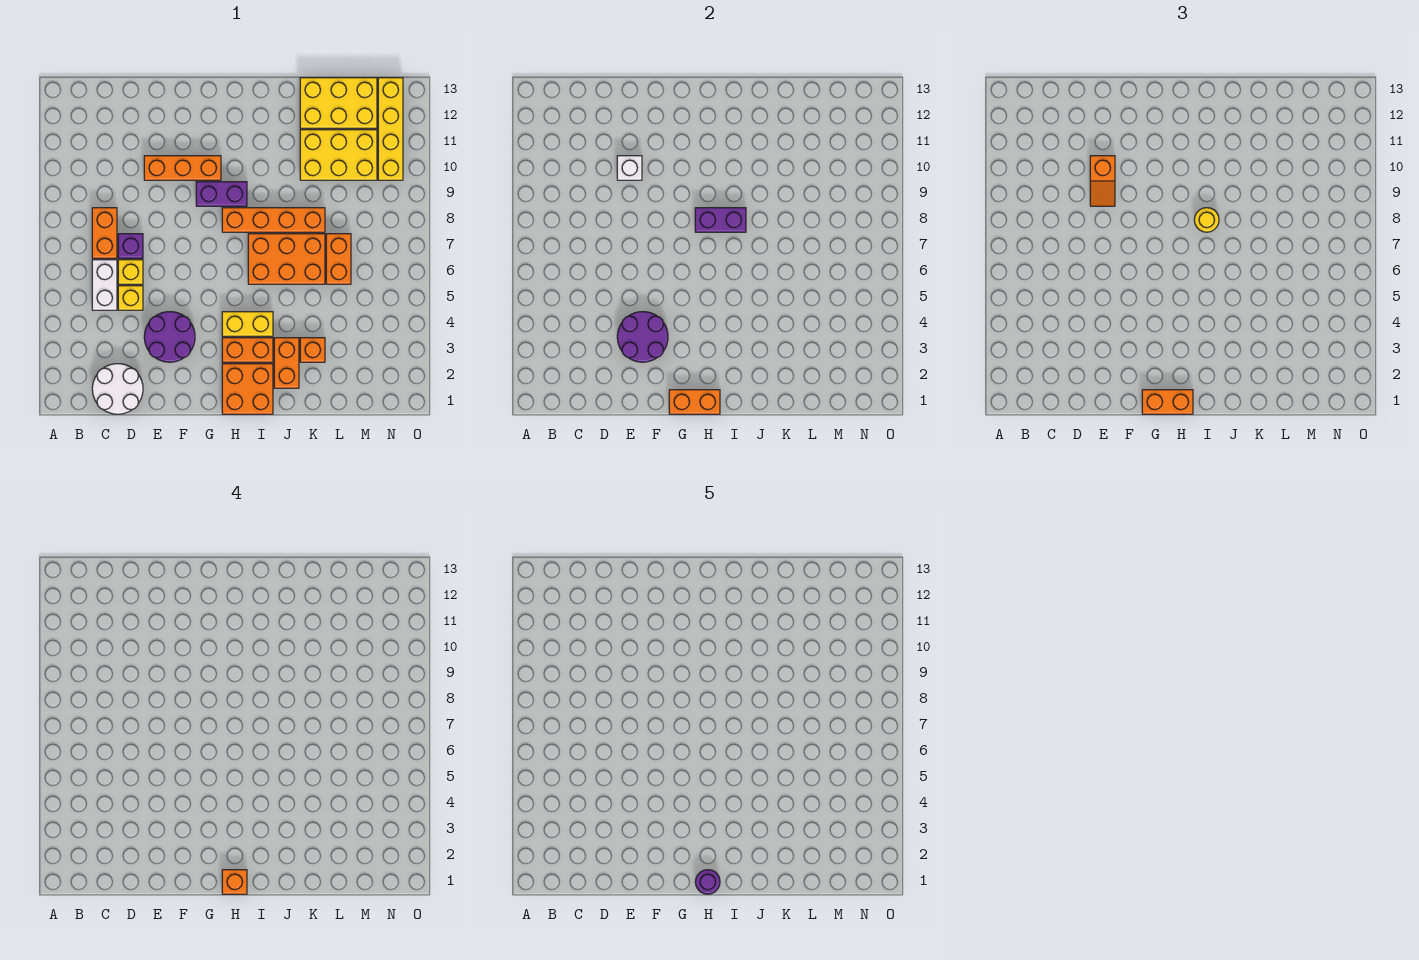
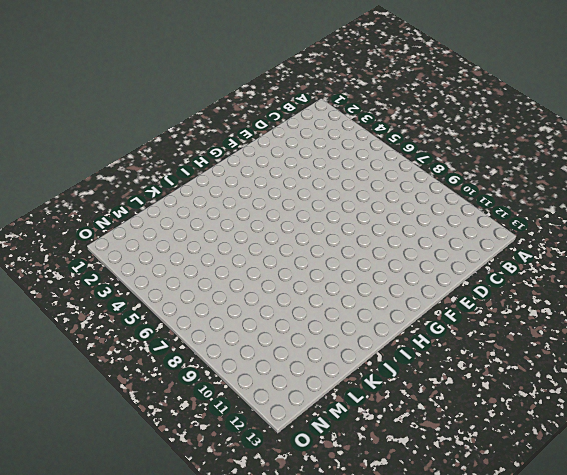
none -> white 2x2 round brick [92,364,143,414]
none -> white 1x2 brick [92,260,117,310]
none -> orange 1x2 brick [92,208,117,258]

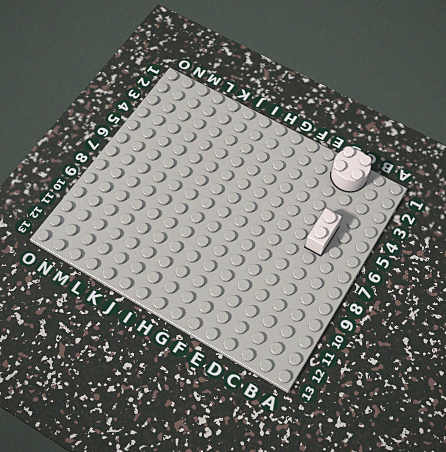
none -> orange 1x2 brick [92,208,117,258]
none -> yellow 1x1 brick [118,286,143,310]
none -> yellow 1x1 brick [118,260,143,284]

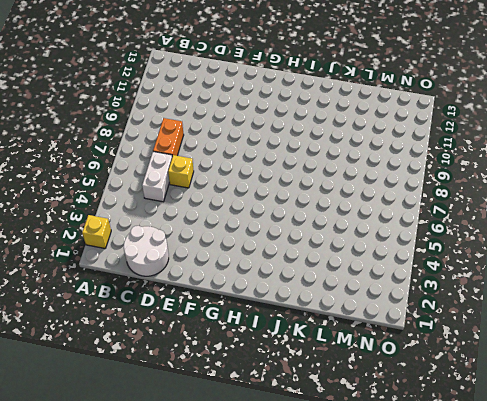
yellow 1x1 brick [82,215,111,248] -> yellow 1x1 brick moved to [118,286,143,310]
none -> purple 1x1 brick [118,234,143,258]
none -> purple 2x2 round brick [144,312,195,362]
none -> orange 1x3 brick [144,156,221,180]

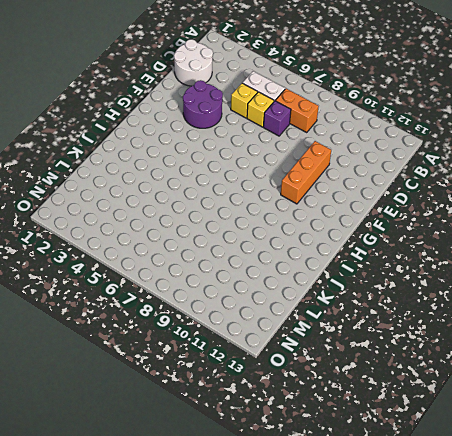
none -> purple 1x2 brick [196,182,247,206]
none -> orange 2x2 brick [222,364,273,414]
none -> orange 1x2 brick [222,338,273,362]

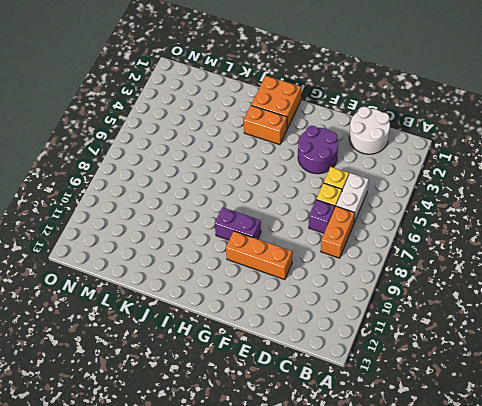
none -> yellow 1x2 brick [222,312,273,336]
none -> orange 1x4 brick [222,208,325,232]
none -> orange 2x3 brick [248,234,325,284]

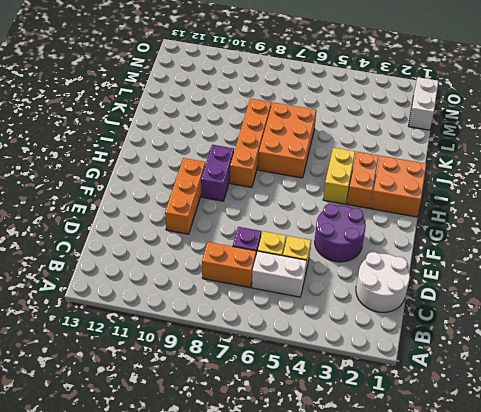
white 1x2 brick [409,77,438,130] -> none
none -> orange 1x2 brick [274,338,299,388]
none -> orange 1x1 brick [300,338,325,362]
none -> yellow 2x3 brick [300,130,377,180]

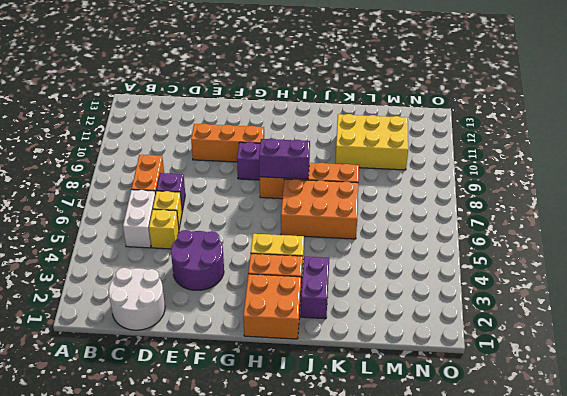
purple 1x2 brick [301,256,329,319] -> orange 1x2 brick [274,338,299,388]
none -> orange 1x1 brick [300,338,325,362]
none -> yellow 2x3 brick [300,78,377,128]
none -> orange 1x2 brick [326,234,351,284]

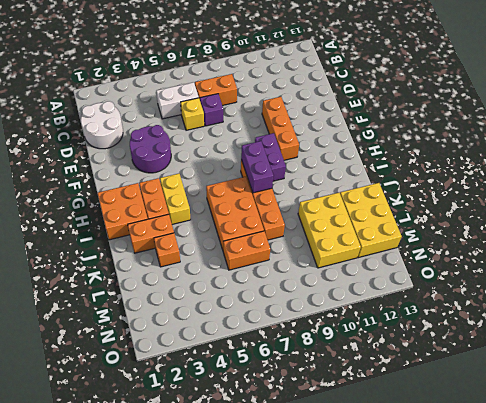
none -> yellow 1x1 brick [118,286,143,310]
none -> yellow 1x4 brick [378,78,403,180]
none -> purple 2x2 round brick [617,312,668,362]

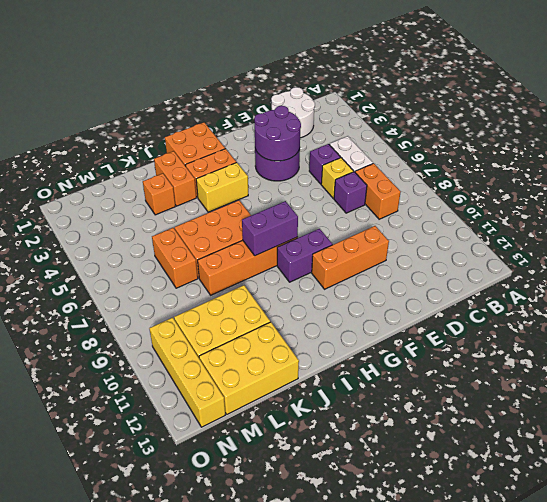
purple 1x1 brick [309,144,341,184] -> yellow 1x1 brick [118,286,143,310]
none -> white 1x1 brick [617,156,642,180]
none -> orange 1x2 brick [669,390,720,414]
none -> orange 1x2 slope [1090,156,1115,206]

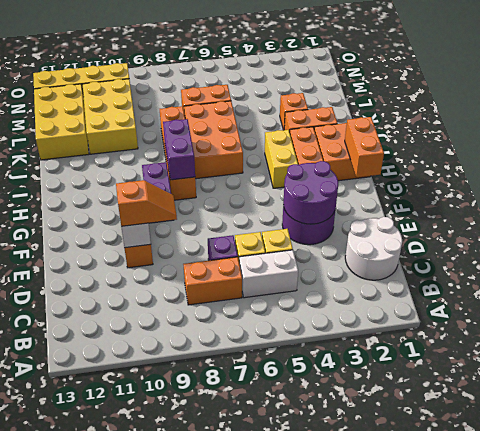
none -> orange 1x2 brick [1142,390,1193,414]
none -> yellow 1x1 round brick [1194,208,1219,232]
none -> orange 1x1 brick [222,870,247,894]

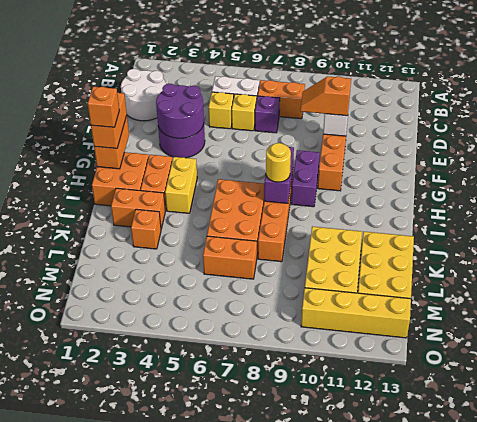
none -> purple 1x1 round brick [695,870,720,894]

